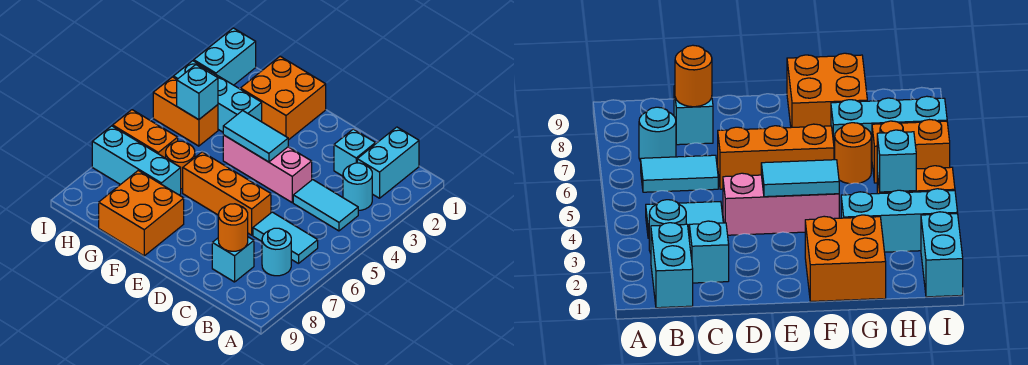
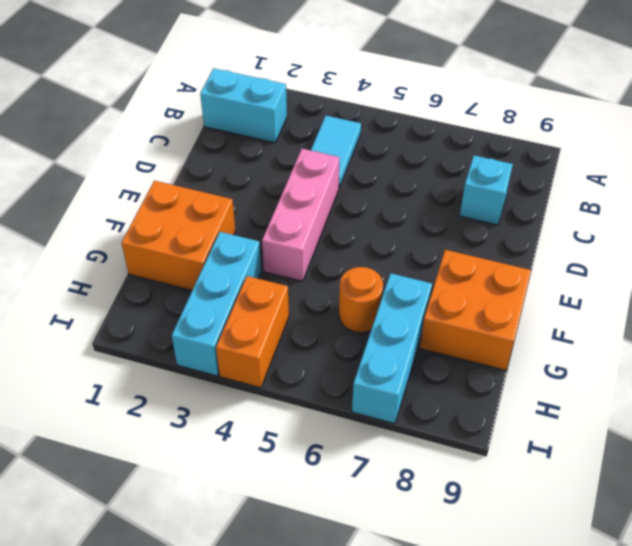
none -> cyan 1x1 round brick [343,163,372,210]
none -> cyan 1x2 tile [253,212,318,264]
none -> cyan 1x1 round brick [262,228,291,276]

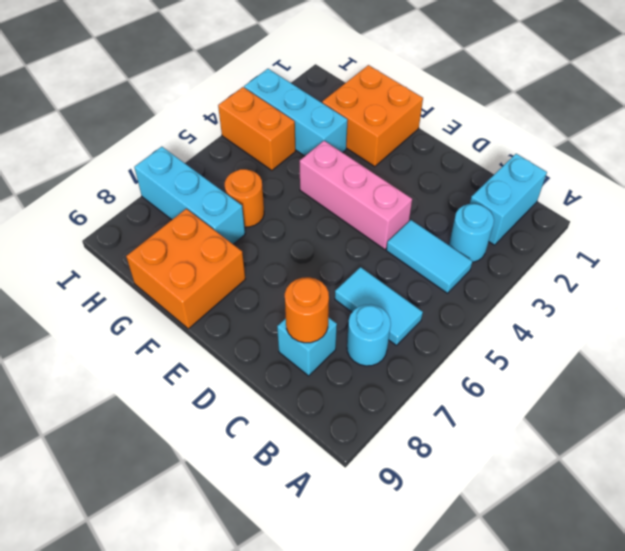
none -> cyan 1x1 brick [334,129,375,176]
none -> orange 1x3 brick [183,152,271,235]
none -> orange 1x2 brick [113,110,178,158]

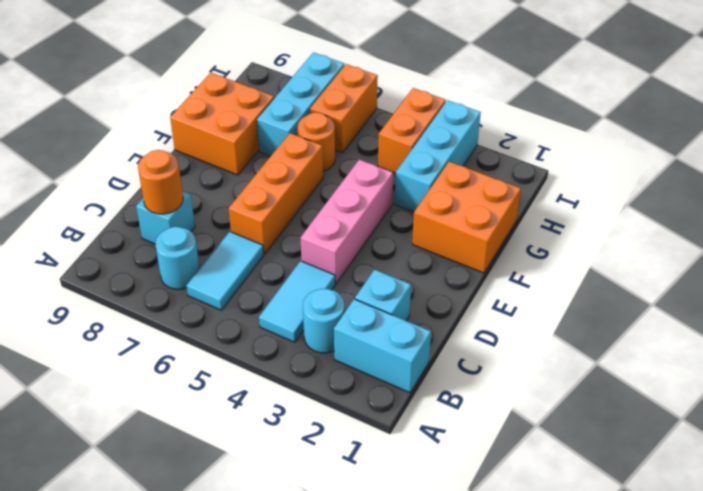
none -> cyan 1x2 brick [194,28,256,85]
none -> cyan 1x2 tile [223,111,288,162]
none -> cyan 1x1 brick [177,65,218,120]

